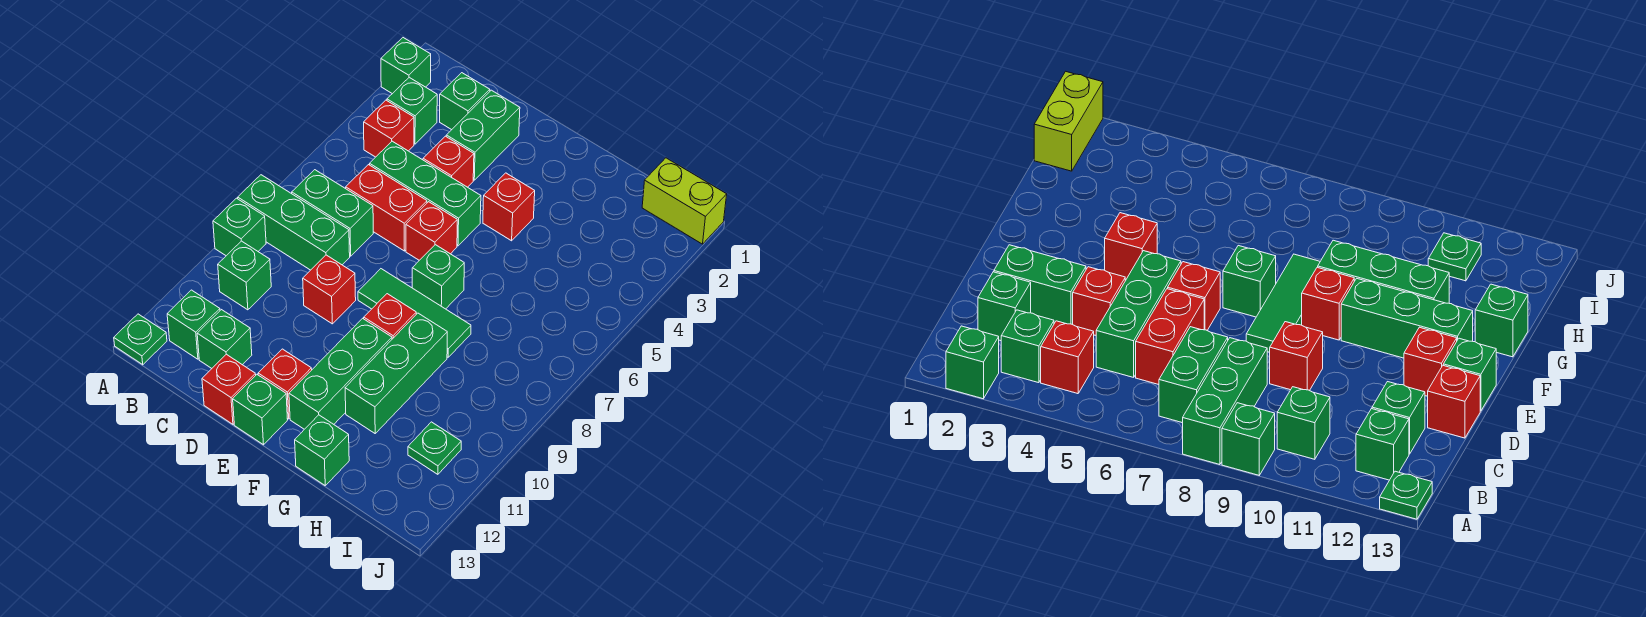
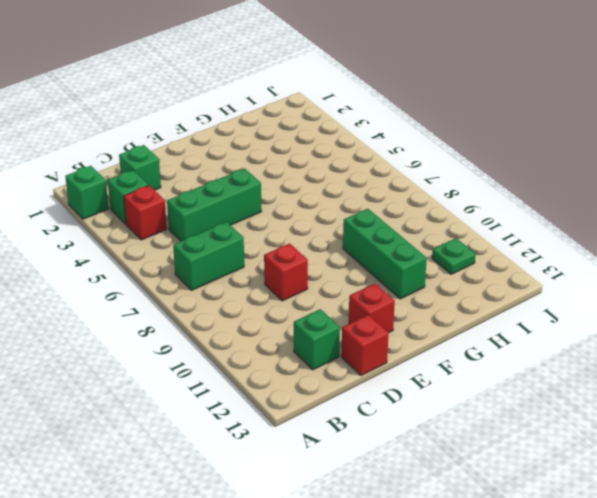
none -> green 1x3 brick [238,175,350,270]
none -> green 1x1 brick [213,198,266,256]
none -> green 1x1 plate [114,314,167,365]

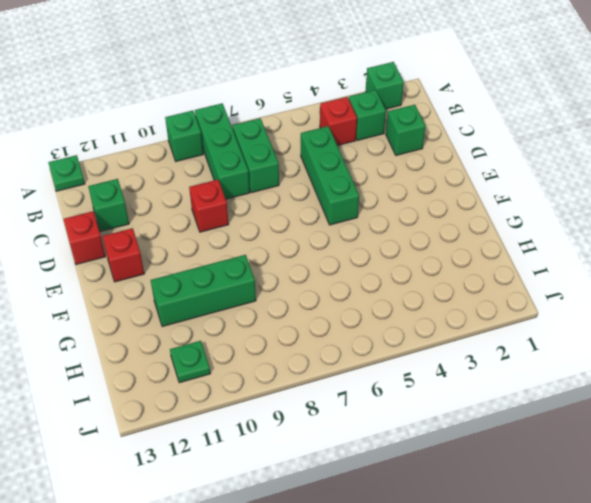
none -> green 1x1 brick [218,241,271,310]
none -> green 1x1 brick [167,290,220,359]
none -> red 1x2 brick [346,165,427,251]

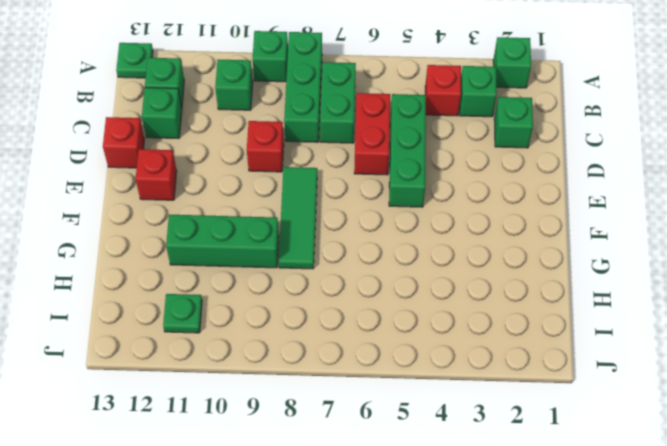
none -> green 1x2 brick [446,90,520,180]
none -> red 1x1 brick [423,136,474,187]
none -> red 1x1 brick [406,202,457,260]

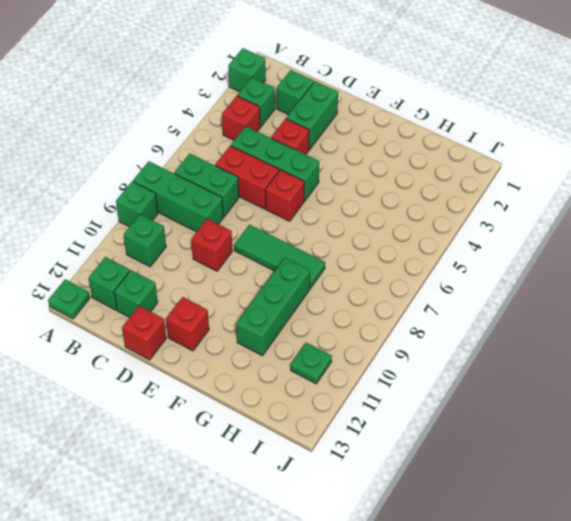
none -> green 1x1 brick [233,375,288,445]
none -> red 1x1 brick [483,173,535,241]
none -> green 1x1 brick [412,245,464,309]

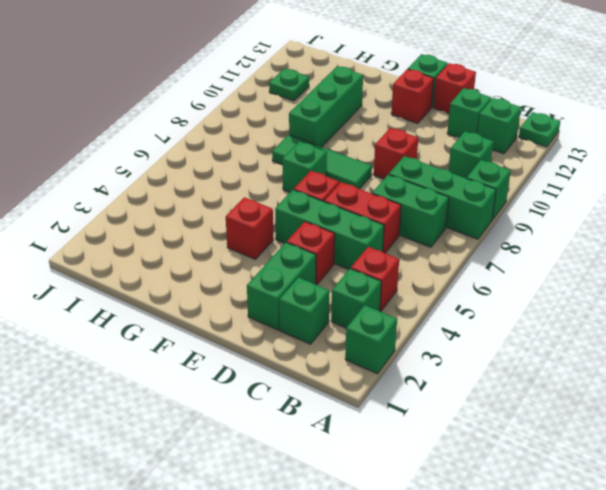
none -> red 1x1 brick [364,294,416,339]
none -> green 1x3 brick [289,318,392,429]
none -> green 1x1 brick [295,415,349,485]

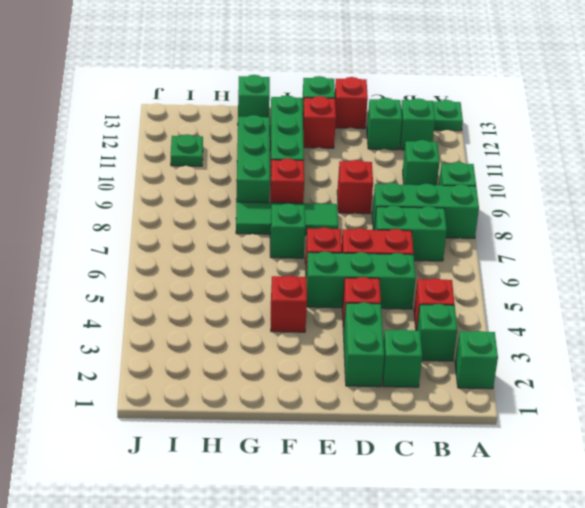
none -> lime 1x2 brick [642,158,727,244]

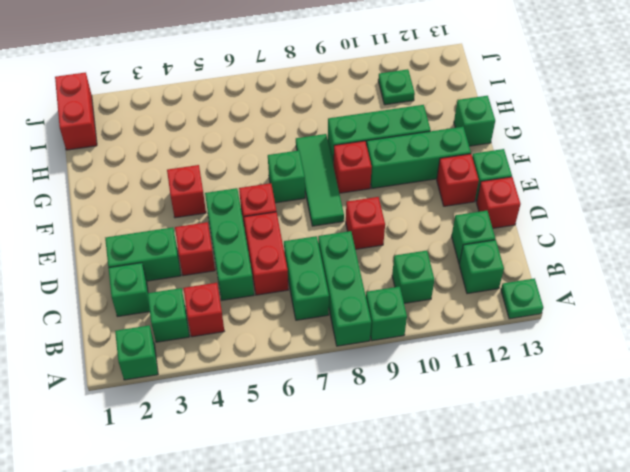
red 1x2 brick [55,72,97,150] -> lime 1x2 brick [642,158,727,244]

